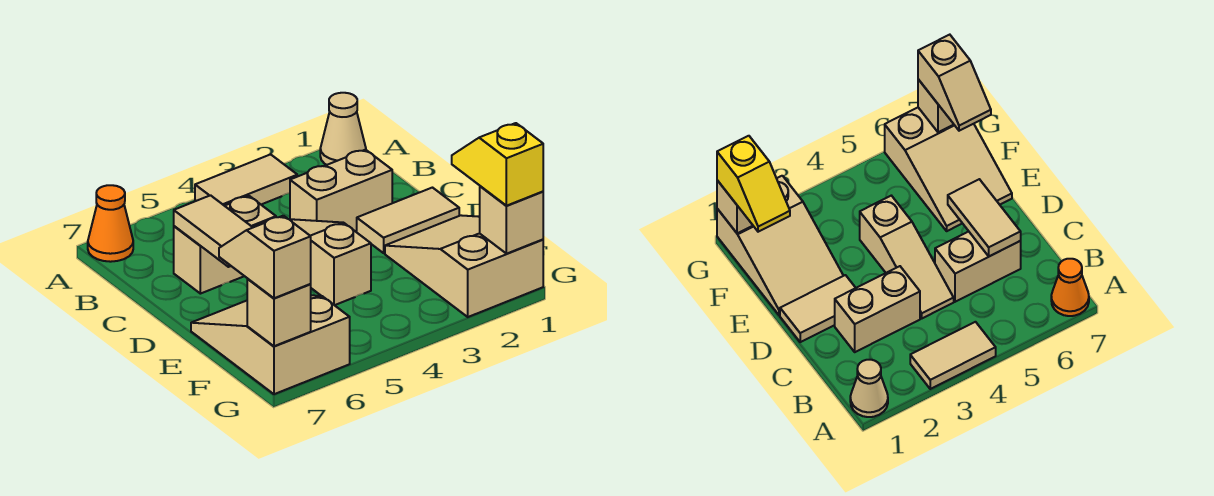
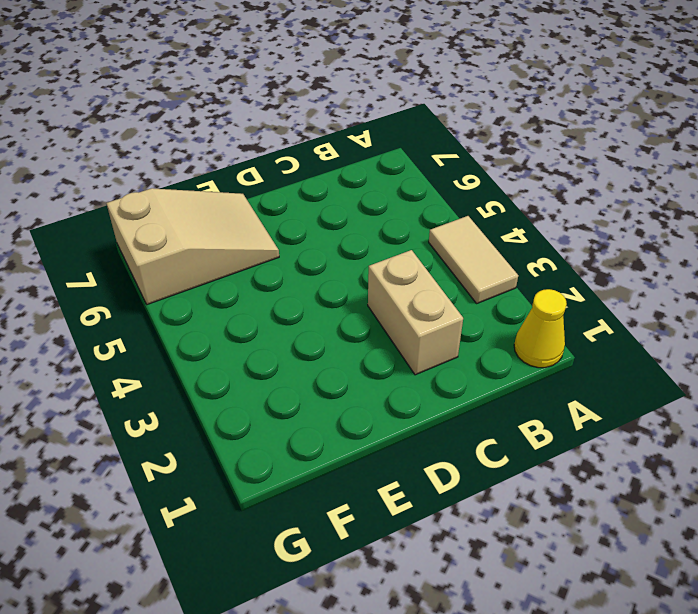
yellow 1x1 cone [514,289,567,368] -> tan 1x1 cone [320,93,366,165]
none -> orange 1x1 cone [88,185,133,262]
none -> tan 1x3 slope [289,219,371,305]
none -> tan 1x2 brick [174,196,276,294]

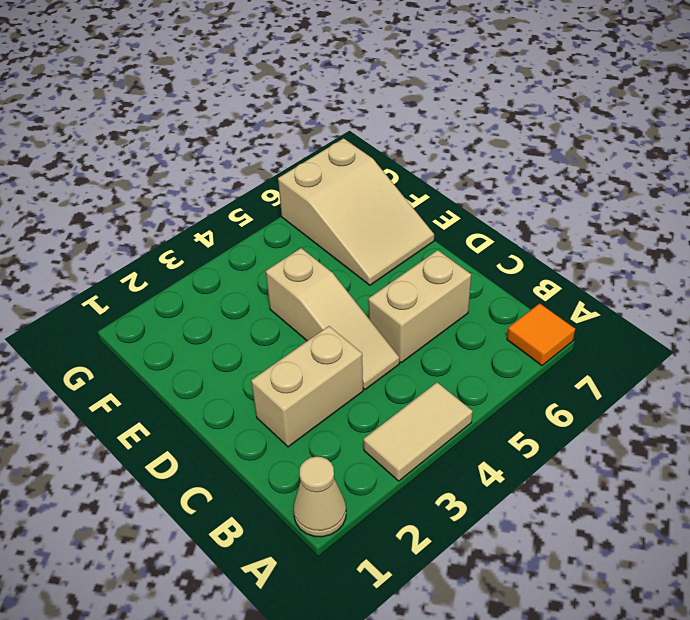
orange 1x1 tile [507,303,575,366] -> orange 1x1 cone [88,185,133,262]
none -> tan 1x2 tile [357,188,459,253]
none -> tan 2x3 slope [385,215,543,317]
none -> tan 1x2 tile [174,195,253,267]

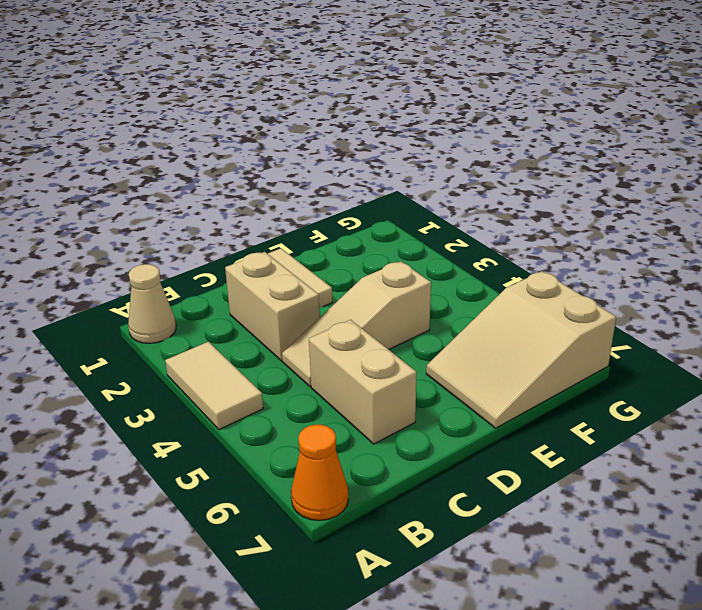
none -> tan 2x3 slope [385,215,543,317]
none -> tan 1x2 tile [174,195,253,267]
none -> tan 1x1 brick [480,186,543,254]

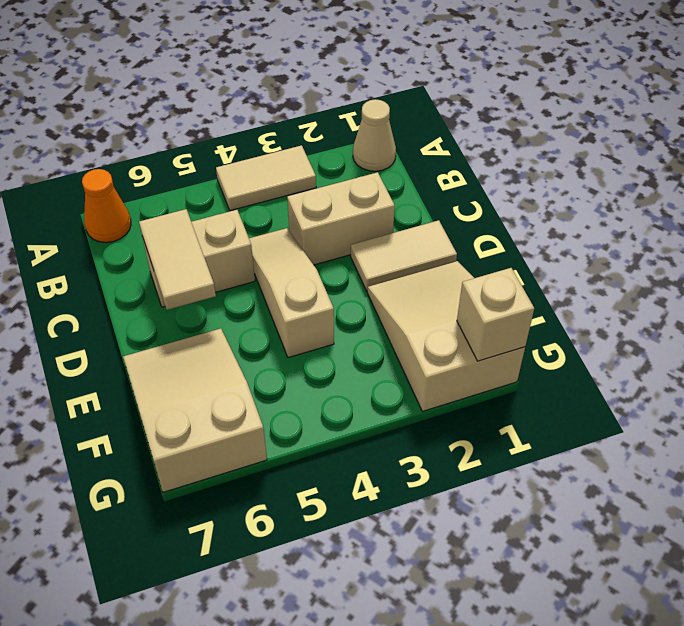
none -> tan 1x1 brick [247,279,311,346]
none -> yellow 1x2 slope [452,123,543,206]
none -> tan 1x2 slope [219,216,311,298]

